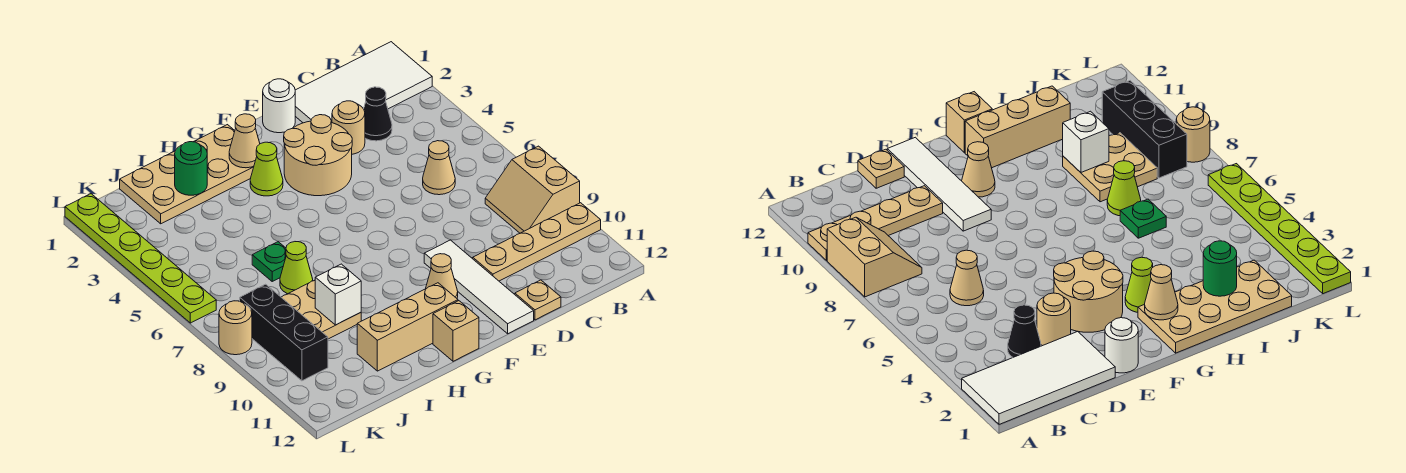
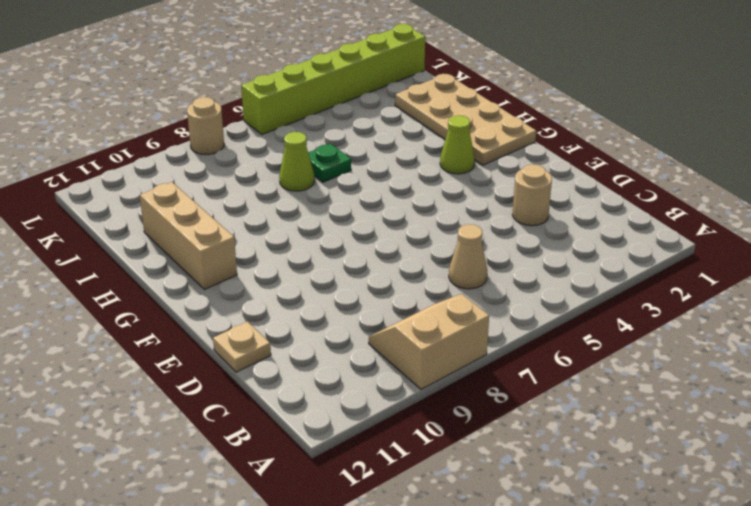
lime 1x6 brick [241,24,425,134] -> lime 1x6 plate [65,194,216,323]
none -> white 2x4 tile [295,42,432,123]
none -> tan 1x4 plate [473,203,601,281]
none -> black 1x1 cone [364,87,392,141]

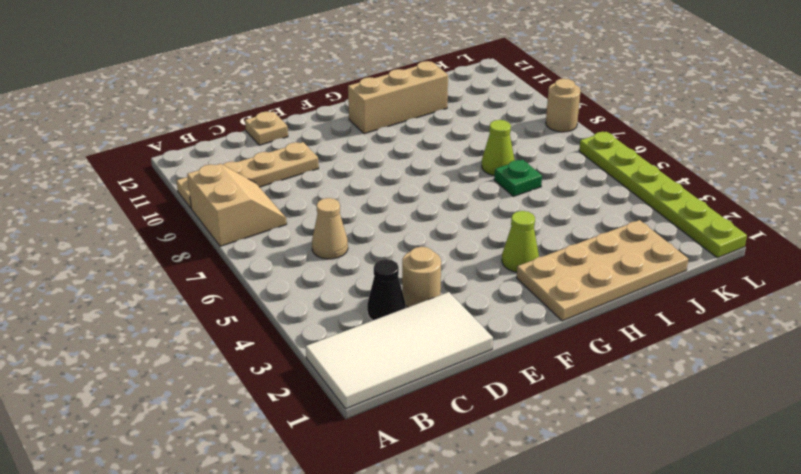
none -> white 1x1 round brick [263,79,295,133]
none -> tan 2x2 round brick [284,115,352,196]
none -> white 1x4 tile [424,240,534,334]

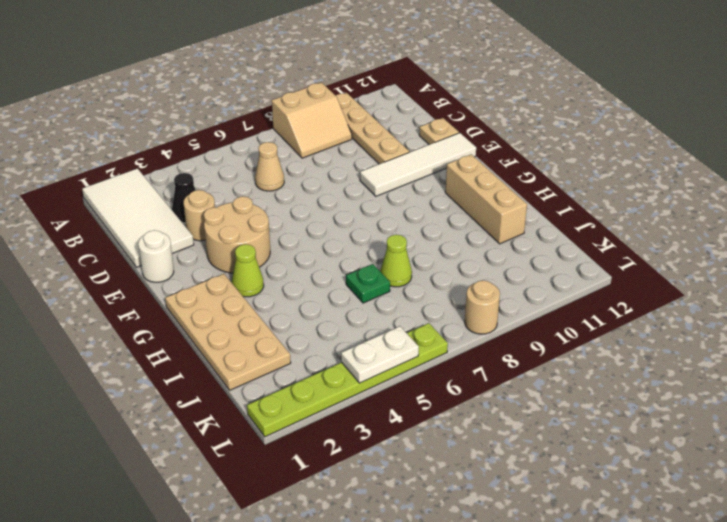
white 1x2 plate [341,326,419,383] -> none
none -> tan 1x1 cone [426,254,458,298]
none -> tan 1x1 brick [433,301,479,361]
none -> tan 2x2 plate [281,280,361,339]

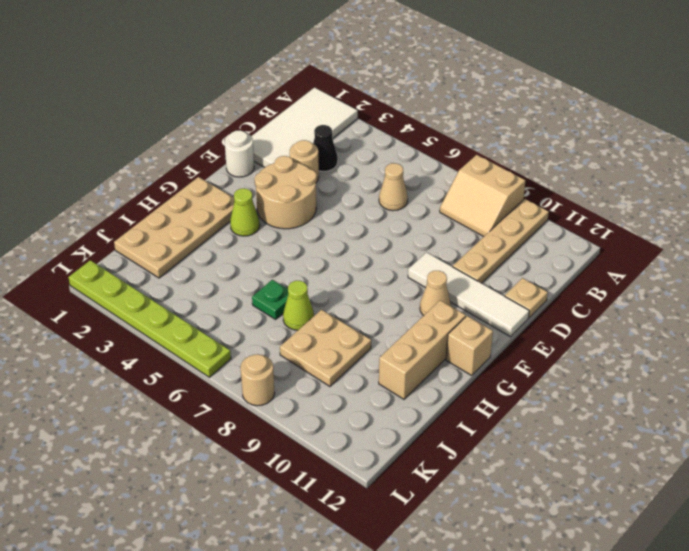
none -> black 1x3 brick [240,284,328,381]
none -> tan 1x1 cone [229,114,260,168]
none -> green 1x1 round brick [175,142,207,195]

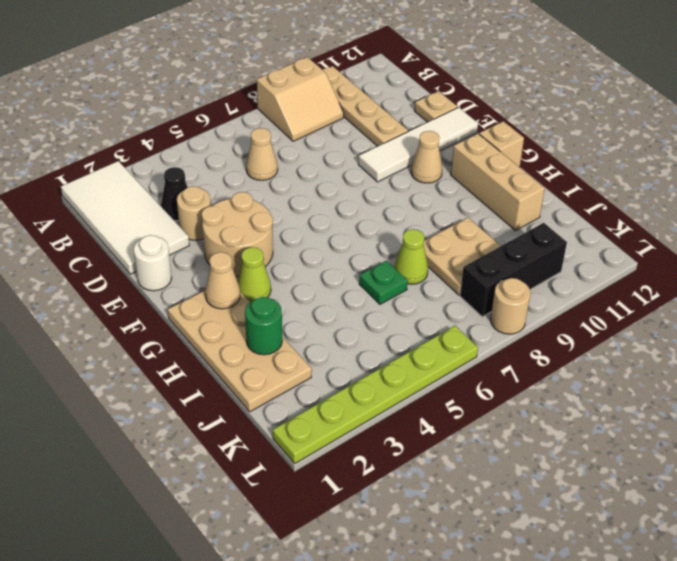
none -> white 1x1 brick [315,264,361,325]

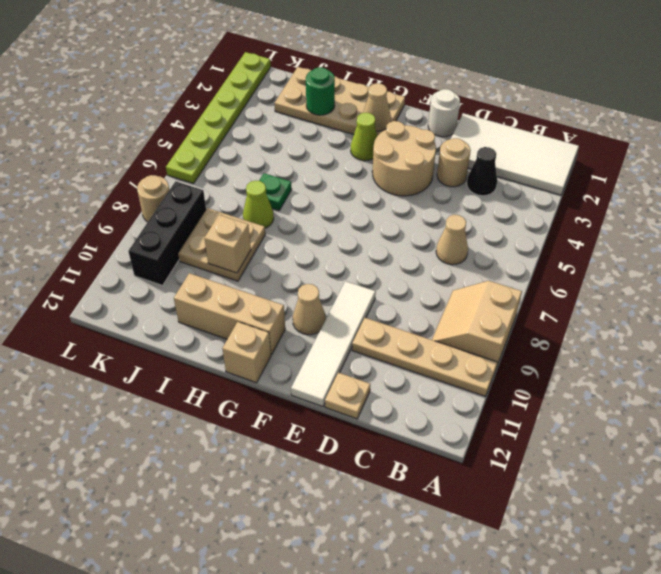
tan 1x1 brick [204,215,251,273] -> white 1x1 brick [315,264,361,325]

